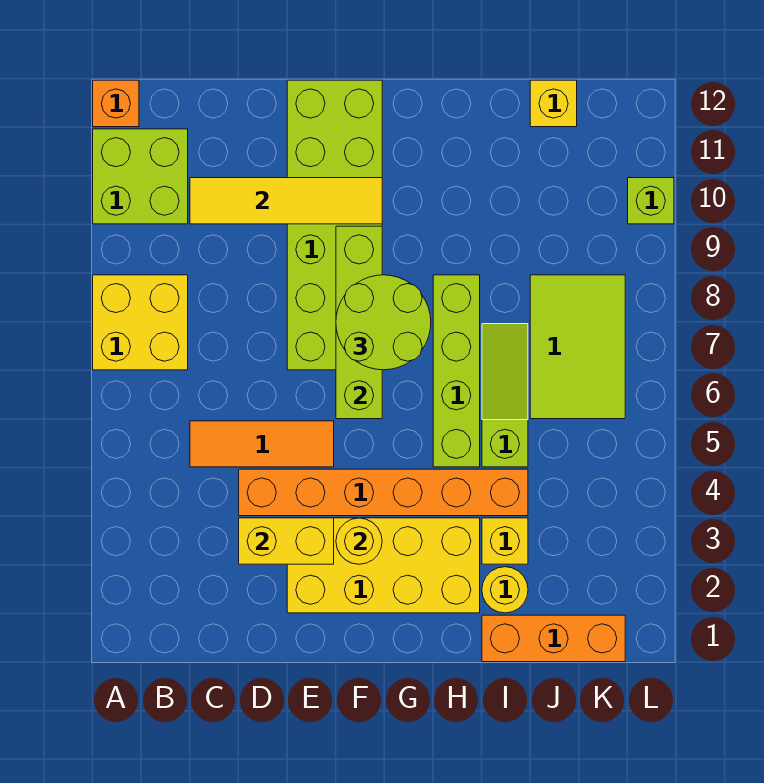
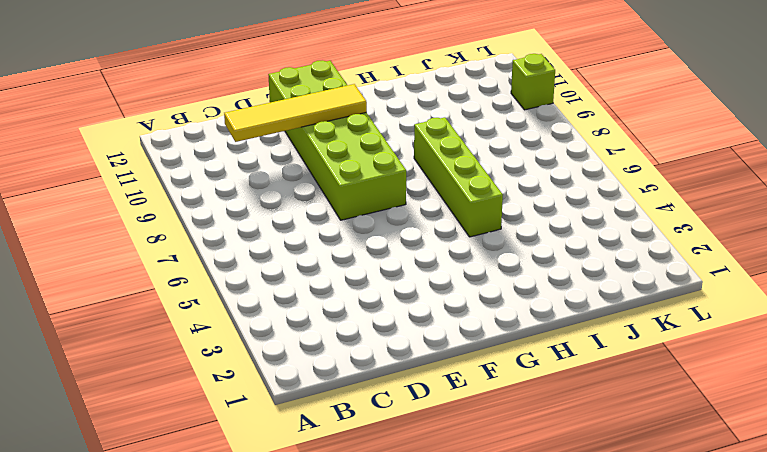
none -> yellow 2x2 brick [93,275,188,370]
none -> lime 2x2 brick [93,129,188,224]
none -> orange 1x1 brick [93,80,139,127]

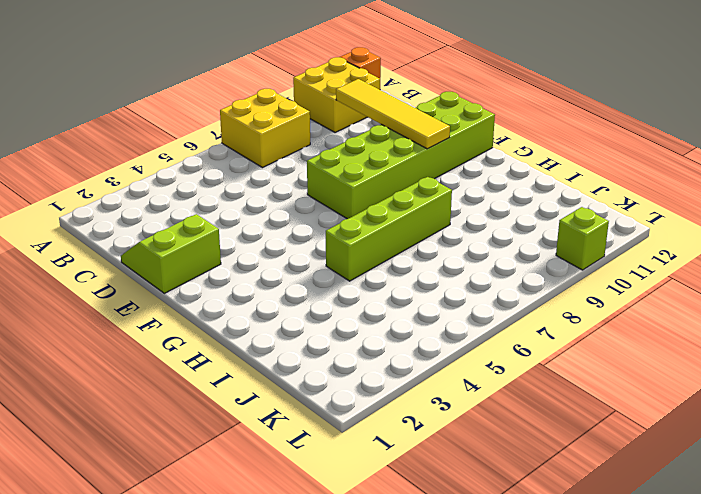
yellow 2x2 brick [293,57,380,133] -> lime 2x2 brick [93,129,188,224]
lime 2x2 slope [121,214,221,293] -> yellow 2x4 brick [287,518,480,613]
none -> orange 1x3 tile [190,421,334,467]
none -> orange 1x6 brick [239,469,528,516]
none -> orange 1x3 brick [482,615,625,662]

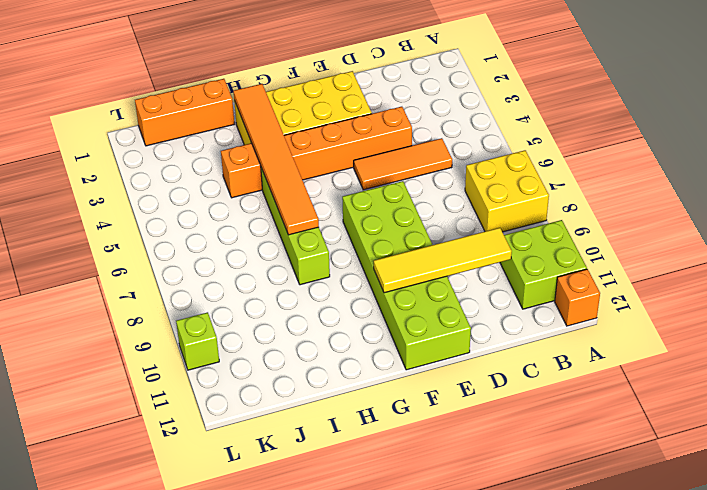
orange 1x6 tile [234,84,319,235] -> none
none -> yellow 1x1 round brick [482,567,528,613]
none -> yellow 1x1 brick [482,518,528,564]
none -> lime 1x3 slope [482,324,528,467]

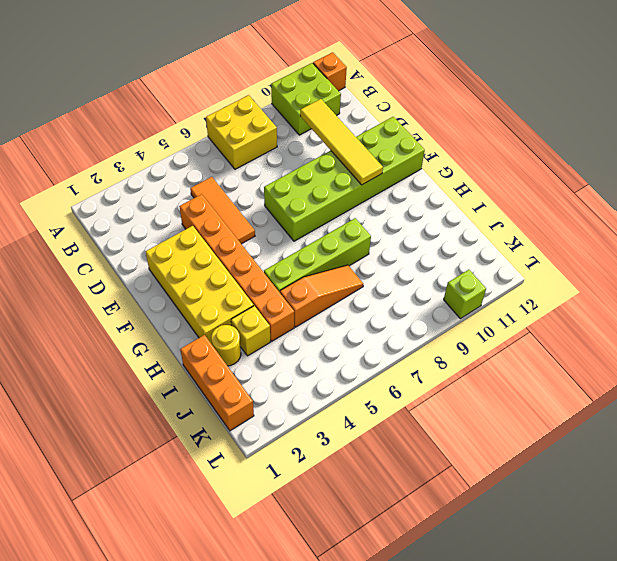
orange 1x3 slope [280,265,363,327] -> lime 1x3 slope [482,324,528,467]
none -> lime 2x3 tile [530,275,625,419]
none -> yellow 1x1 brick [530,80,577,127]
none -> yellow 1x2 brick [239,518,334,564]

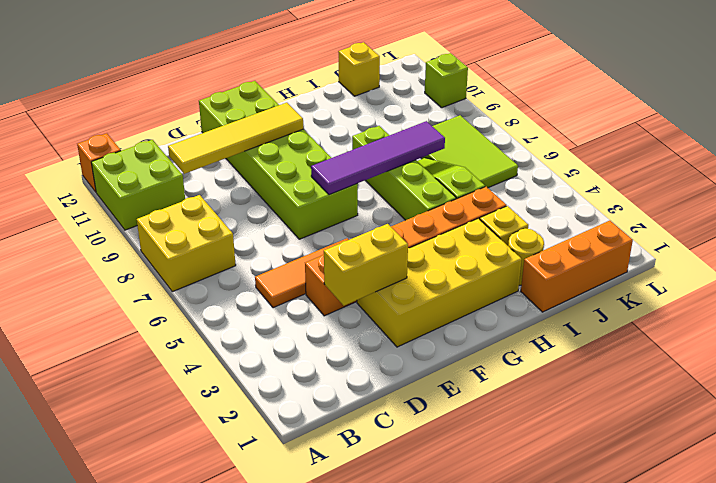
purple 1x4 tile [311,121,445,195] -> lime 1x4 brick [336,226,382,419]
none -> yellow 1x1 round brick [336,518,382,564]
none -> lime 2x2 round brick [336,275,431,370]

